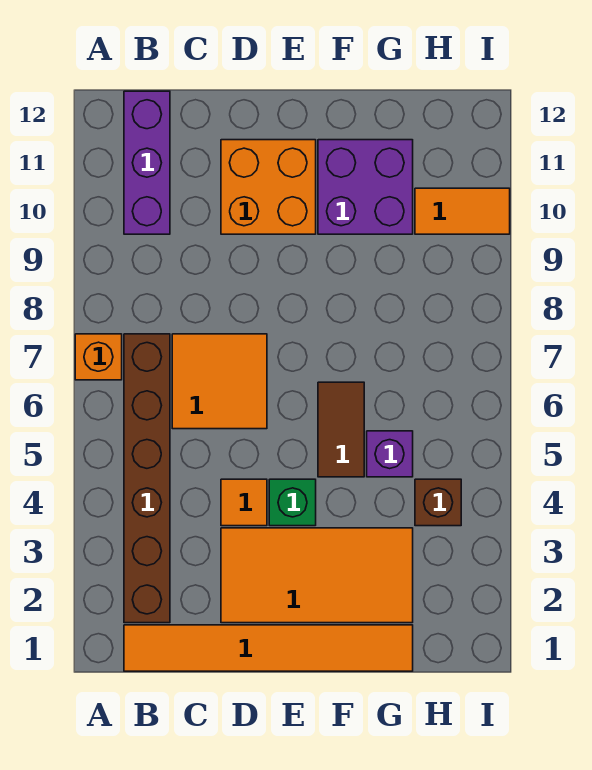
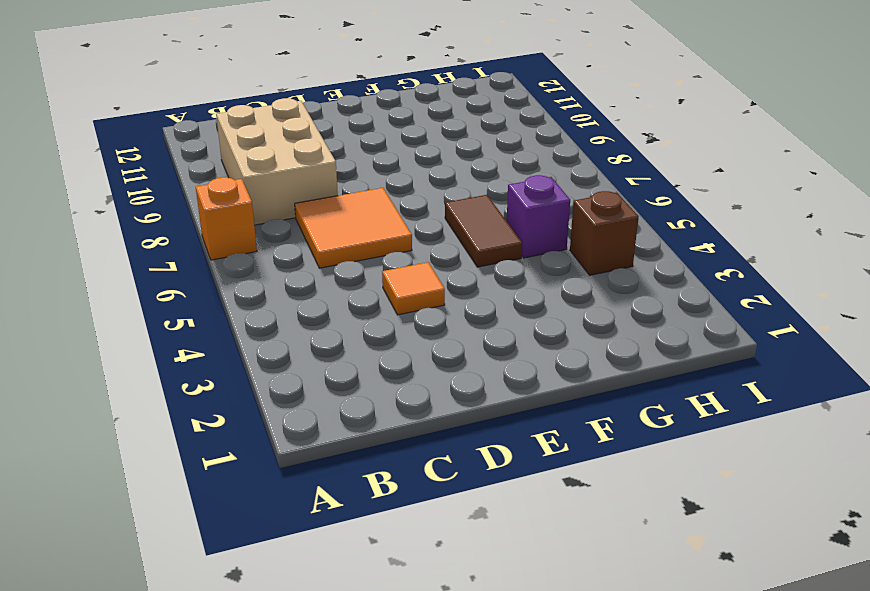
tan 2x3 brick [216,98,338,225] -> purple 1x3 brick [124,91,170,234]
none -> orange 1x6 tile [124,625,413,671]
none -> brown 1x6 brick [124,334,170,623]
none -> orange 2x4 tile [221,528,413,623]

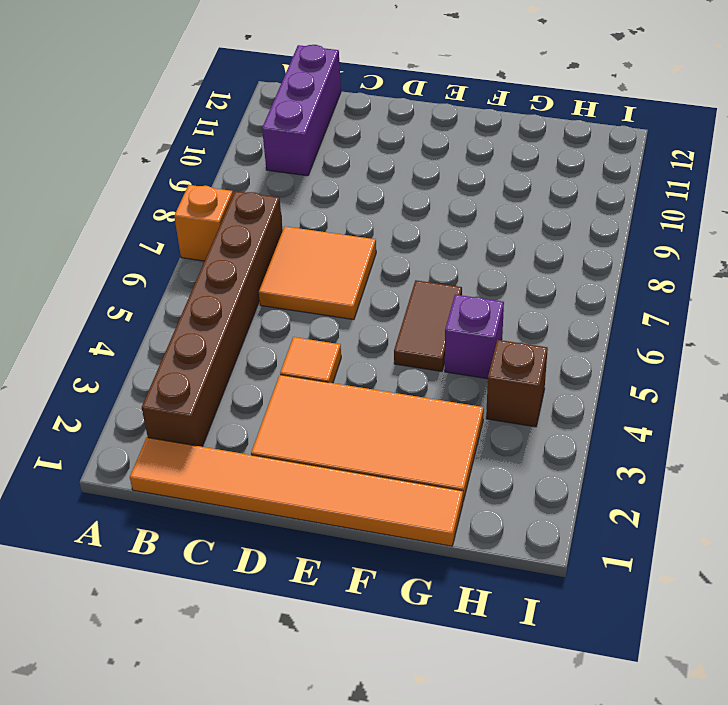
none -> orange 2x2 brick [221,140,316,234]
none -> green 1x1 brick [269,479,316,526]
none -> purple 2x2 brick [318,140,413,234]

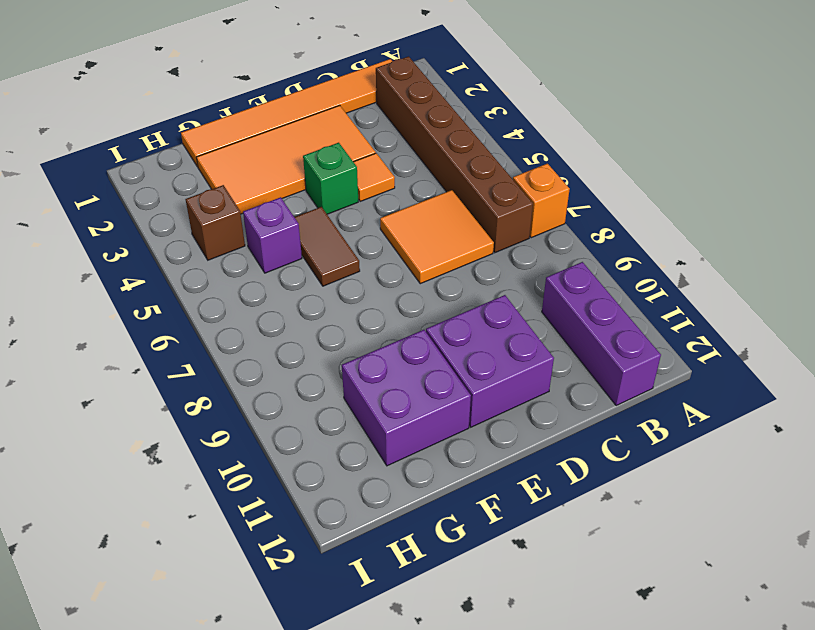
purple 2x2 brick [426,295,554,427] -> orange 2x2 brick [221,140,316,234]
none -> orange 1x2 tile [415,188,510,234]

